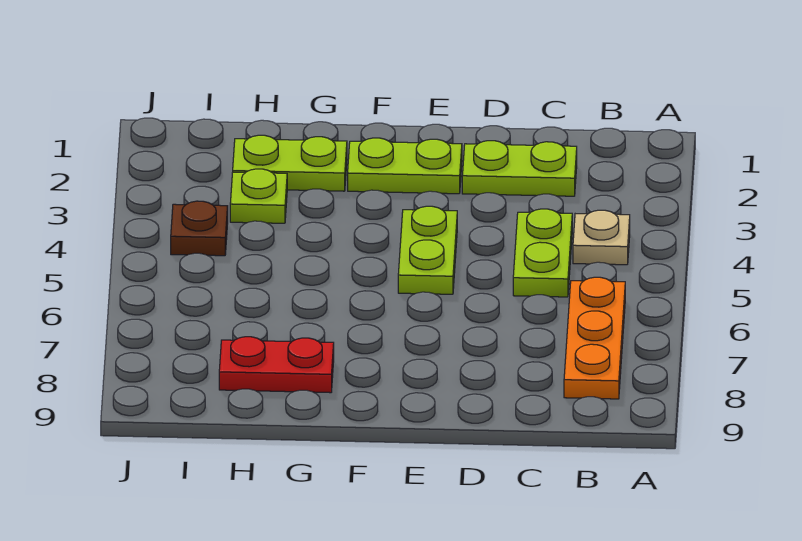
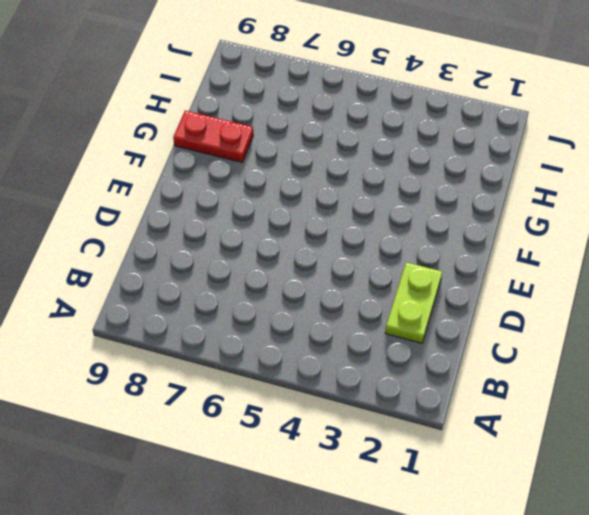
red 1x2 plate [173,111,253,162] -> red 1x2 plate turned to [219,337,334,393]
none -> tan 1x1 plate [573,210,630,265]
none -> orange 1x3 plate [564,277,625,399]

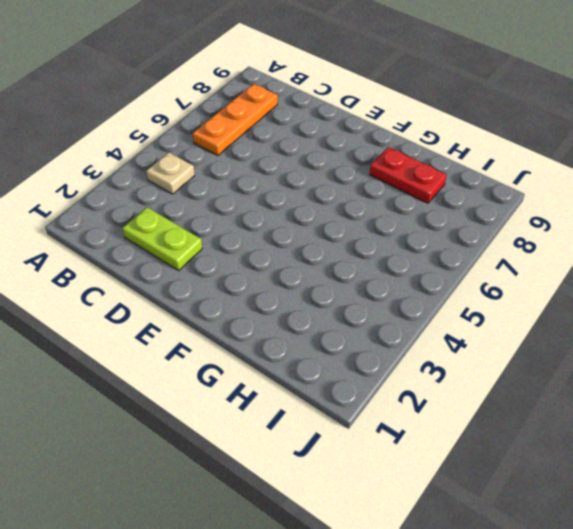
none -> lime 1x2 plate [513,209,572,297]
none -> lime 1x2 plate [348,138,462,194]

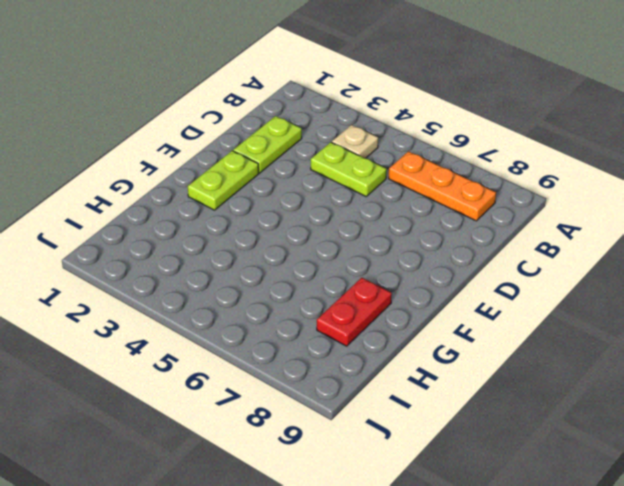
none -> lime 1x2 plate [398,206,457,294]
none -> lime 1x2 plate [233,135,347,191]

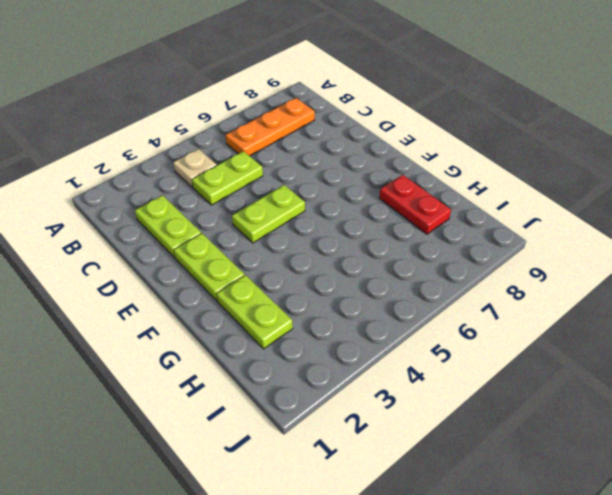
none -> lime 1x1 plate [230,169,287,223]
none -> brown 1x1 plate [171,201,228,256]

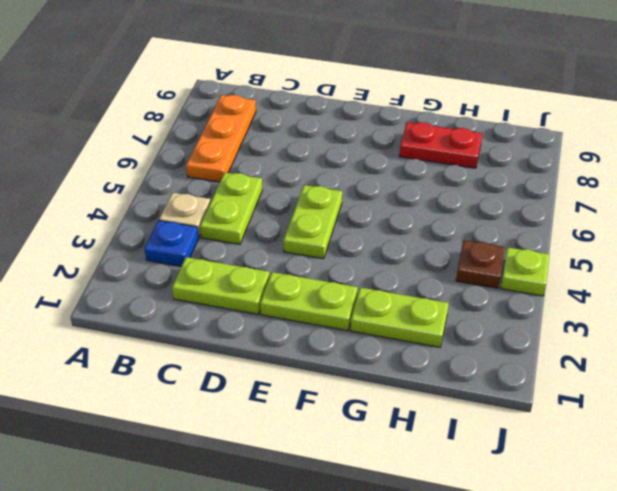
blue 1x1 plate [144,220,199,266] -> none
lime 1x1 plate [501,247,550,296] -> lime 1x1 plate moved to [230,169,287,223]

